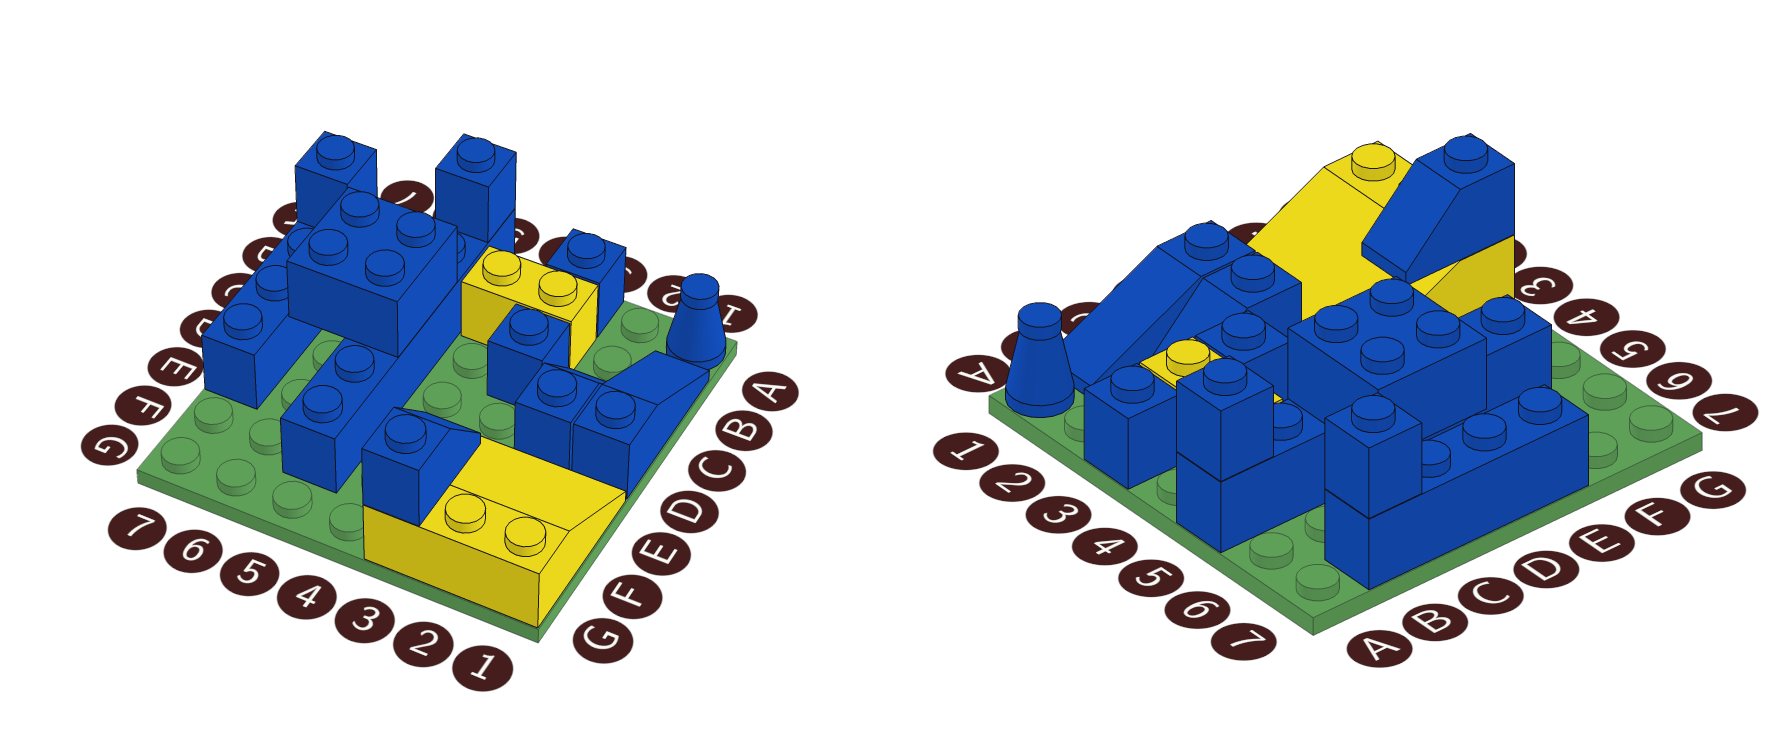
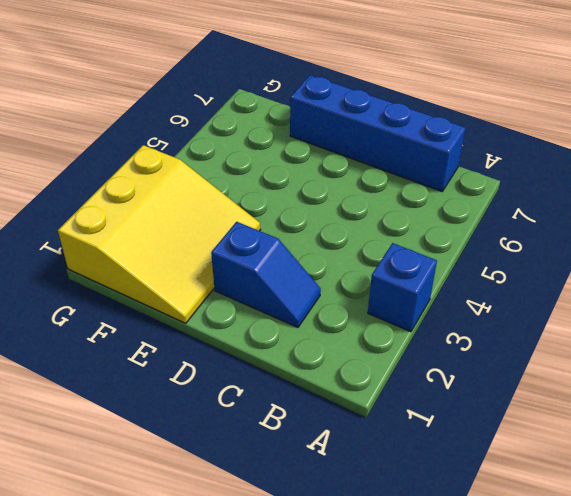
none -> blue 1x1 cone [666,274,726,370]
none -> blue 1x6 brick [281,209,515,493]
none -> blue 1x3 slope [572,351,710,499]

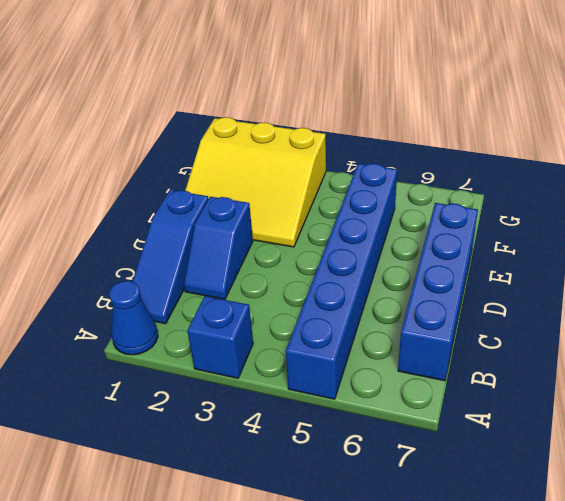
none -> yellow 1x2 brick [461,246,598,370]
none -> blue 1x1 brick [487,304,570,405]
none -> blue 1x1 brick [436,134,516,243]

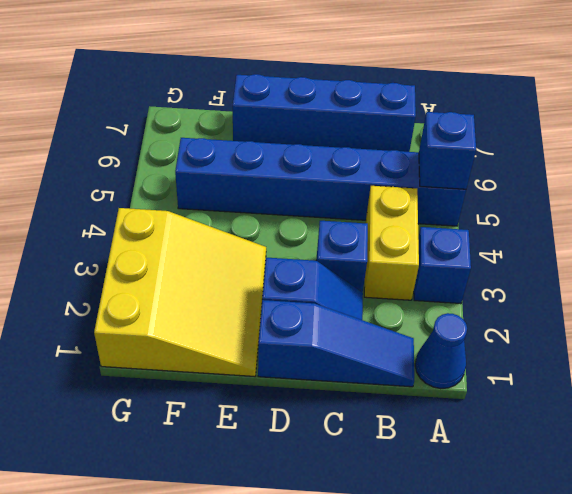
none -> blue 1x1 brick [295,132,377,228]
none -> blue 2x2 brick [287,187,457,357]
none -> blue 1x2 slope [362,407,481,526]

